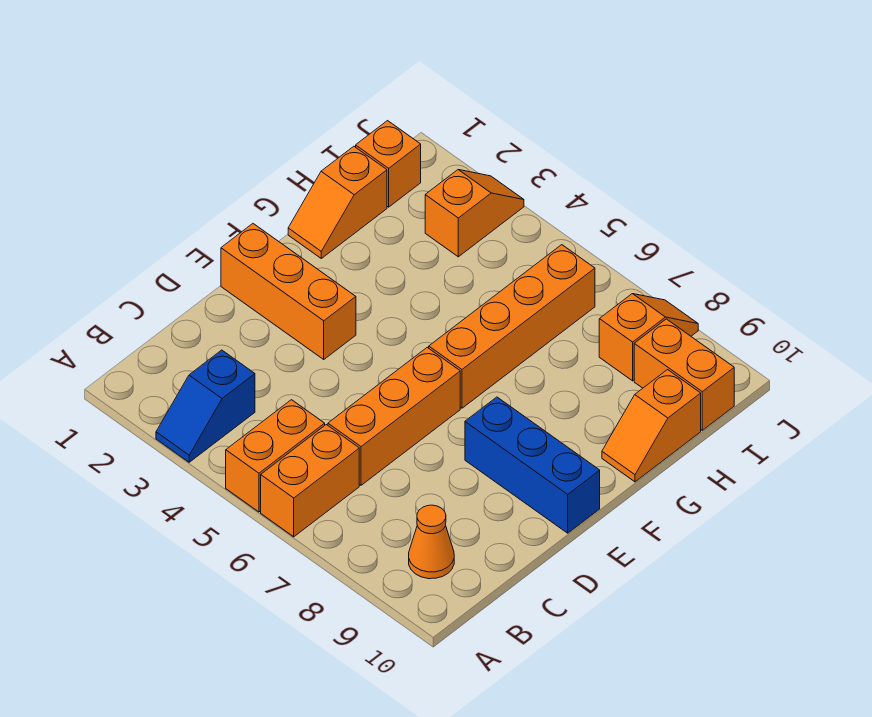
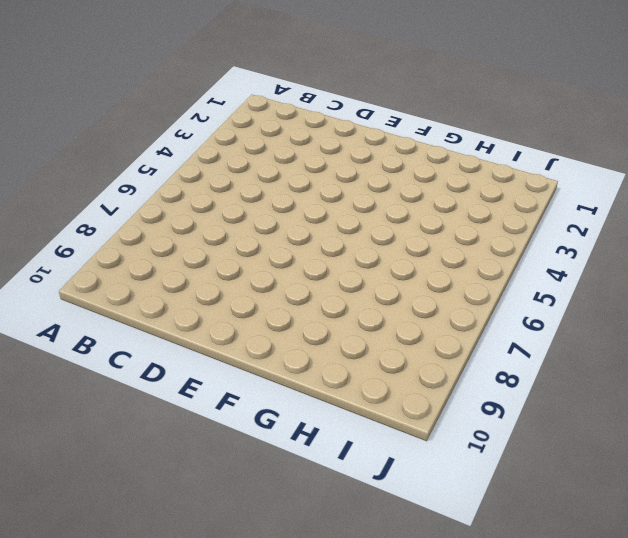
none -> blue 1x2 slope [156,350,255,462]
none -> orange 1x2 brick [226,400,325,512]
none -> orange 1x2 brick [261,425,359,537]

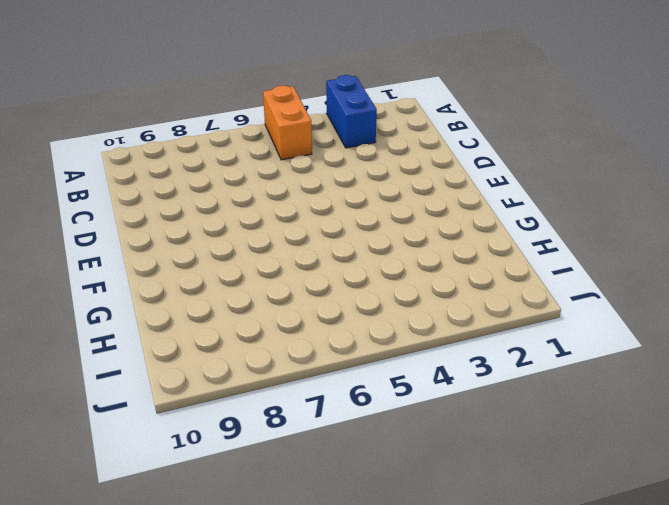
blue 1x2 brick [326,75,377,148] -> blue 1x2 slope [156,350,255,462]
none -> orange 1x2 brick [261,425,359,537]
none -> orange 1x1 cone [409,505,454,579]
none -> orange 1x3 brick [328,347,460,485]

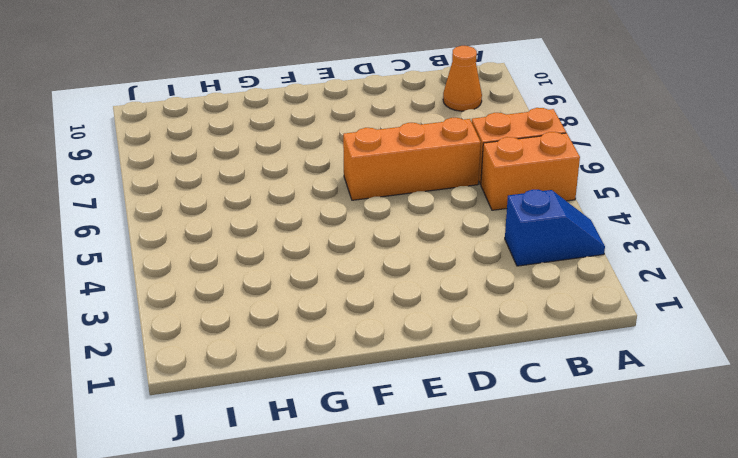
none -> orange 1x3 brick [221,224,356,359]
none -> blue 1x3 brick [465,397,600,533]
none -> orange 1x4 brick [429,245,595,408]

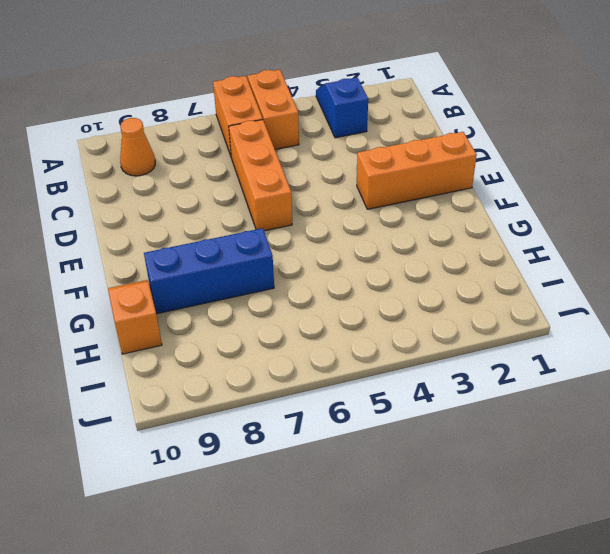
blue 1x3 brick [144,228,274,314] -> blue 1x3 brick moved to [465,397,600,533]
none -> orange 1x4 brick [429,245,595,408]
none -> orange 1x2 slope [288,146,387,258]
none -> orange 1x1 brick [356,121,421,207]

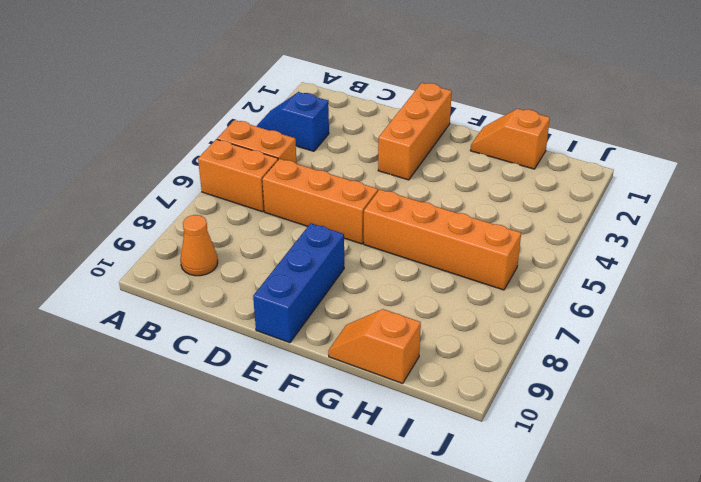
none -> orange 1x1 brick [356,121,421,207]
none -> orange 1x2 slope [425,170,524,257]
none -> orange 1x2 slope [599,294,698,381]

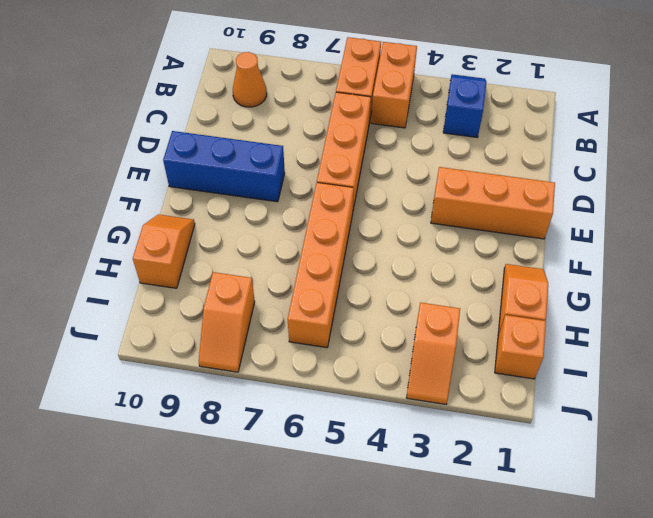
none -> orange 1x2 brick [634,319,734,430]

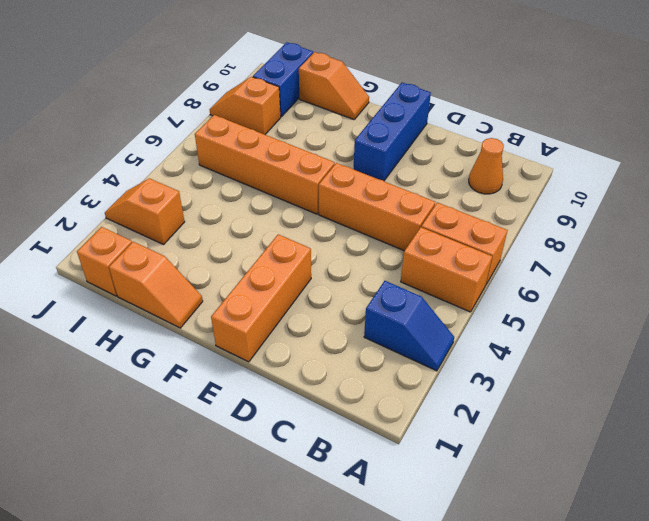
blue 1x2 brick [253,42,313,117] -> orange 1x2 brick [634,319,734,430]

